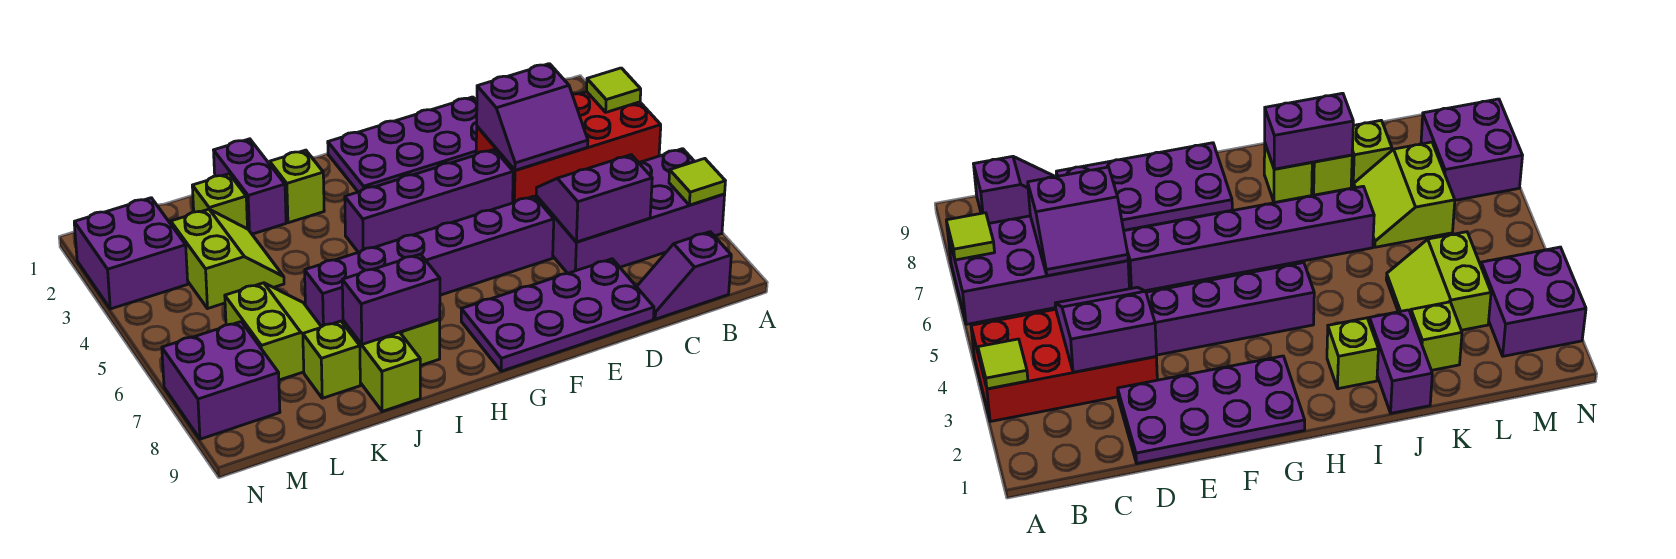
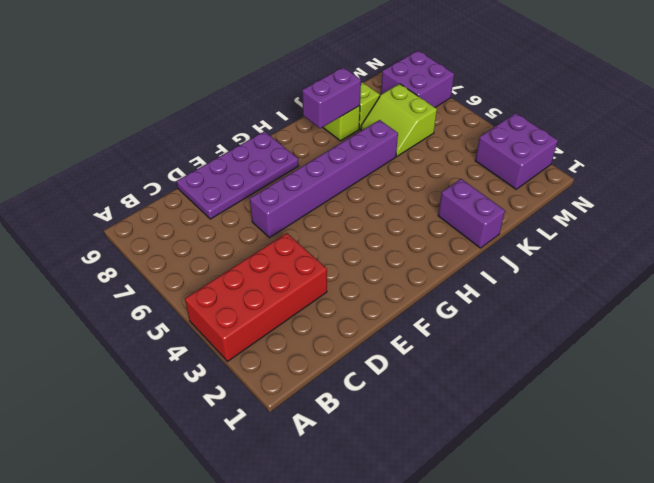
none -> purple 2x4 brick [536,149,725,273]
none -> purple 1x2 slope [637,232,731,319]
none -> purple 2x4 plate [328,97,477,192]

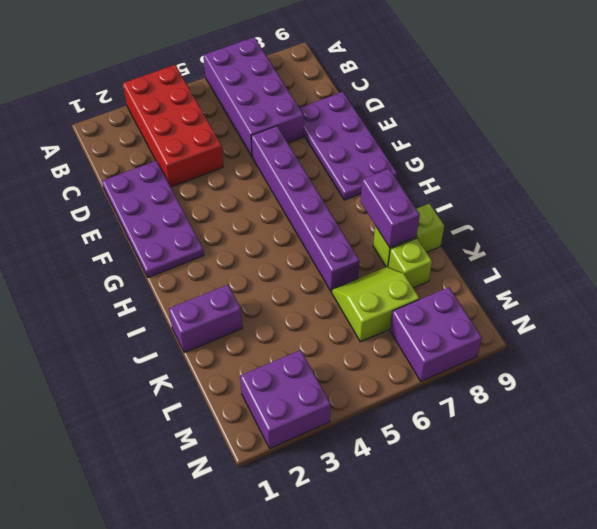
none -> purple 1x2 slope [637,232,731,319]
none -> purple 1x4 brick [345,150,513,252]
none -> lime 1x1 brick [270,150,324,223]

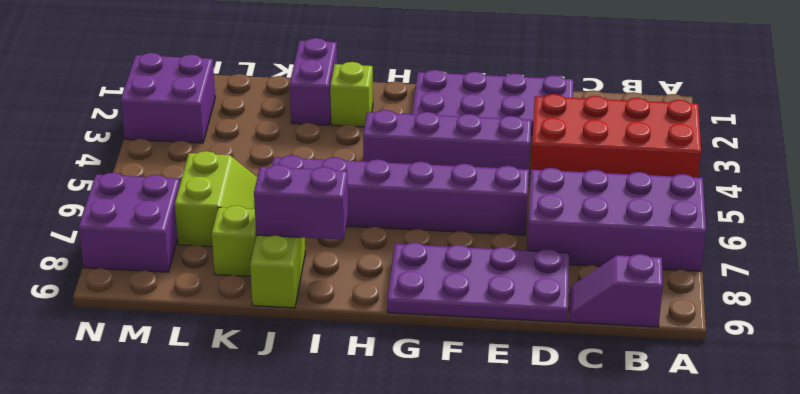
none -> lime 1x1 brick [400,319,440,366]
none -> lime 1x1 brick [192,174,248,229]
none -> lime 2x2 slope [171,209,284,309]

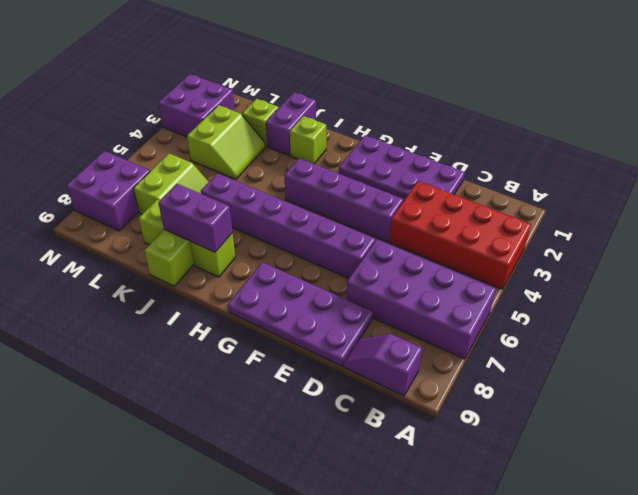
none -> lime 1x1 tile [587,68,641,112]
none -> lime 1x1 tile [669,159,725,205]
none -> purple 2x2 slope [477,64,588,170]

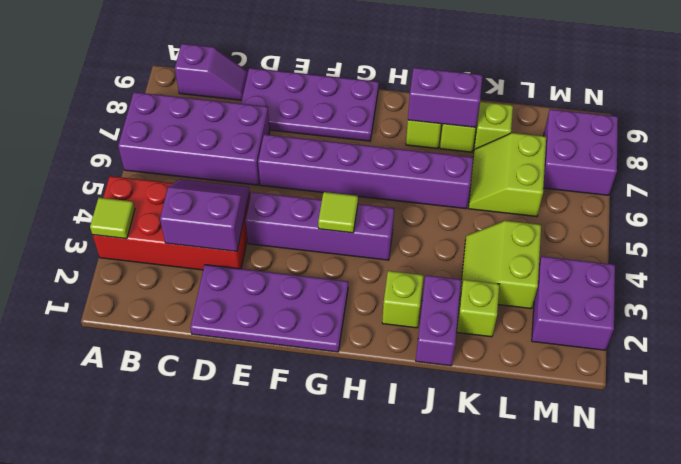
lime 1x1 tile [318,192,358,233] -> lime 1x1 tile moved to [669,159,725,205]
none -> purple 2x2 slope [536,155,652,242]

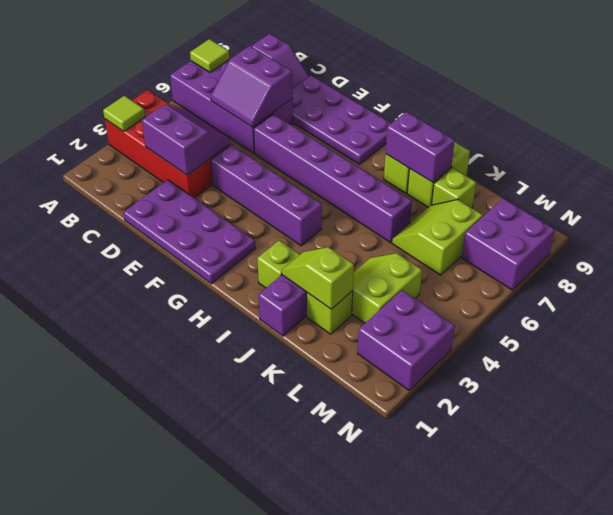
lime 1x2 slope [282,247,354,309] -> none

